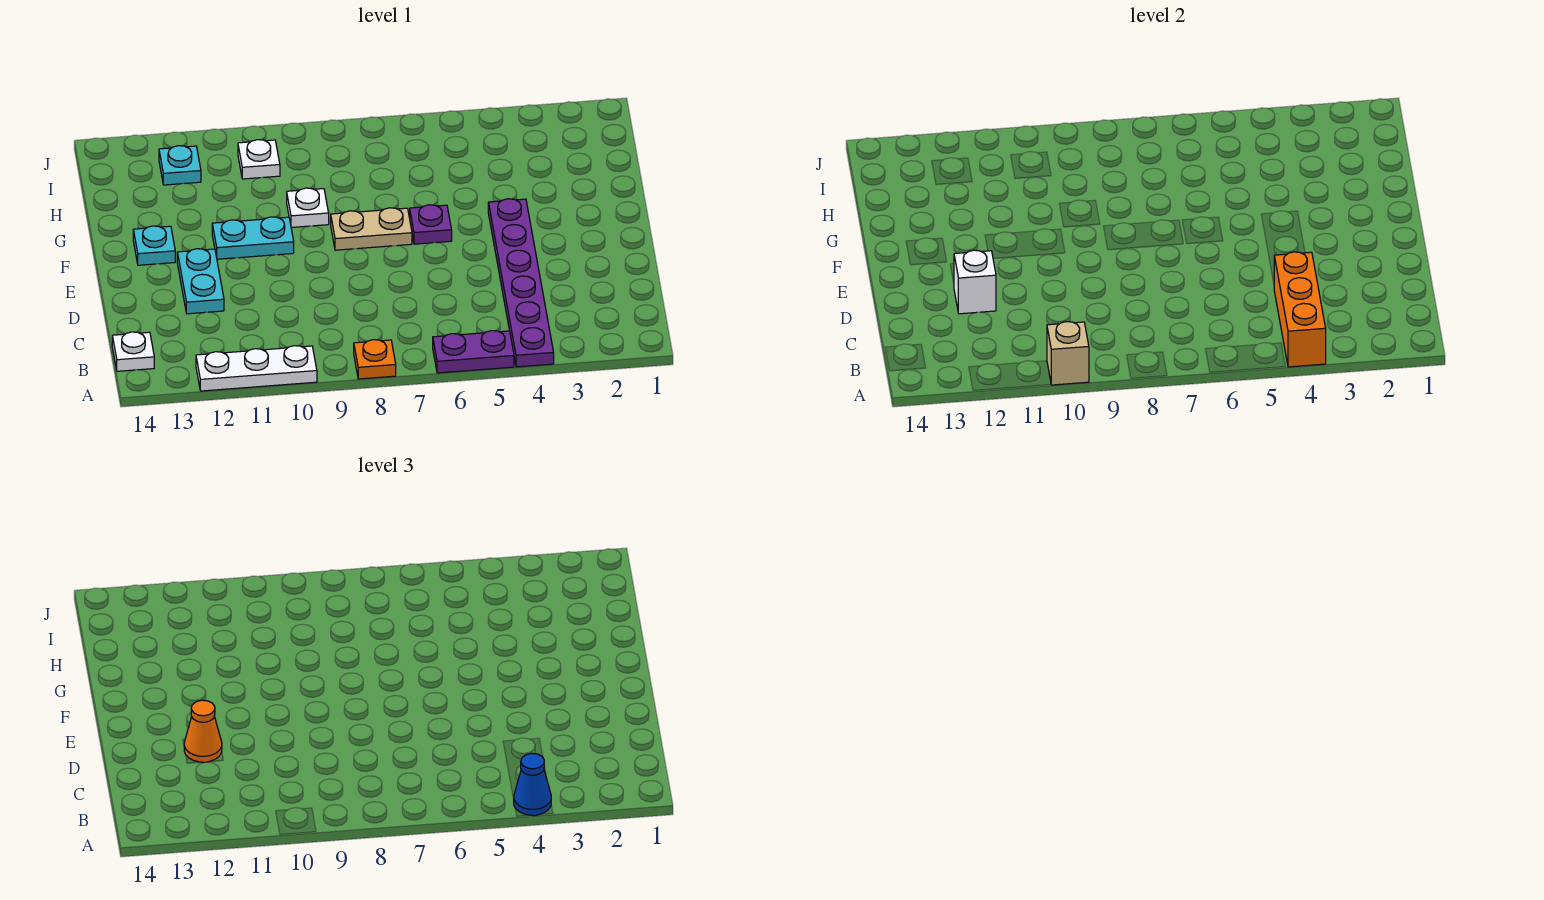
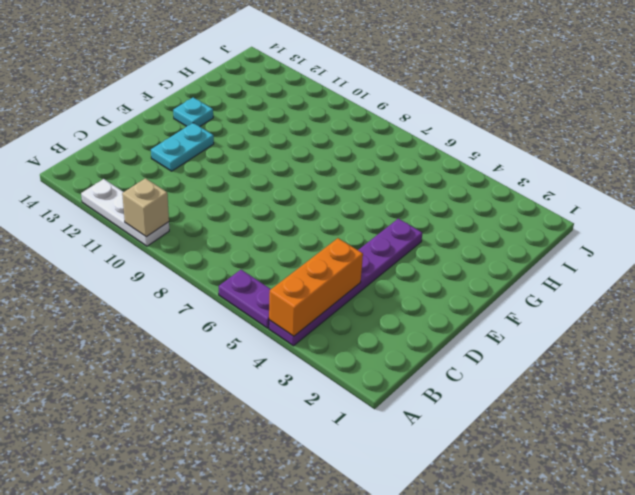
none -> orange 1x1 plate [354,340,396,379]
none -> white 1x1 plate [112,332,154,371]
none -> purple 1x1 plate [410,205,452,244]

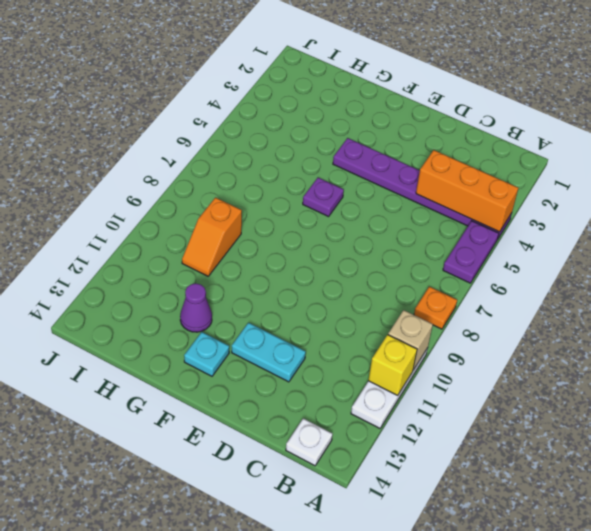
yellow 1x1 brick [368,335,417,395] -> none
purple 1x1 cone [180,283,212,332] -> none
orange 1x2 slope [182,198,242,276] -> none
none -> tan 1x2 plate [331,208,412,250]
none -> cyan 1x2 plate [212,217,294,259]
none -> white 1x1 plate [287,188,329,228]

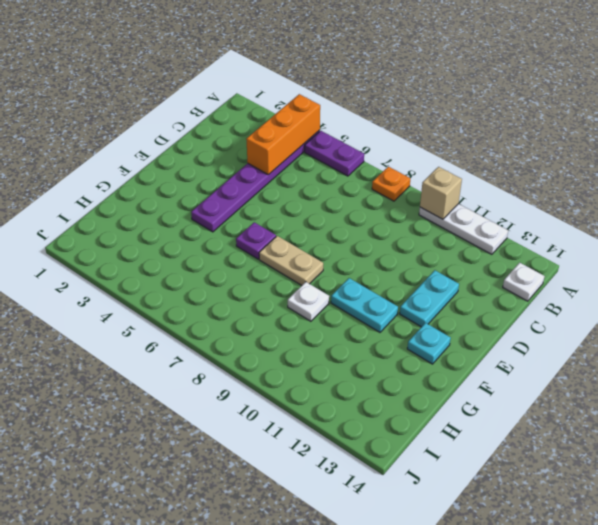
none -> white 1x1 plate [238,140,280,179]
none -> cyan 1x1 plate [159,146,201,185]
none -> white 1x1 brick [954,250,996,314]

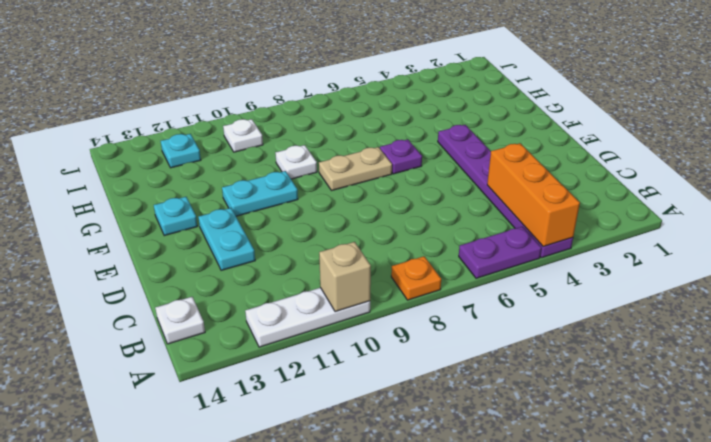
none -> white 1x1 brick [954,250,996,314]
none -> blue 1x1 cone [514,753,551,816]
none -> orange 1x1 cone [184,700,222,762]

